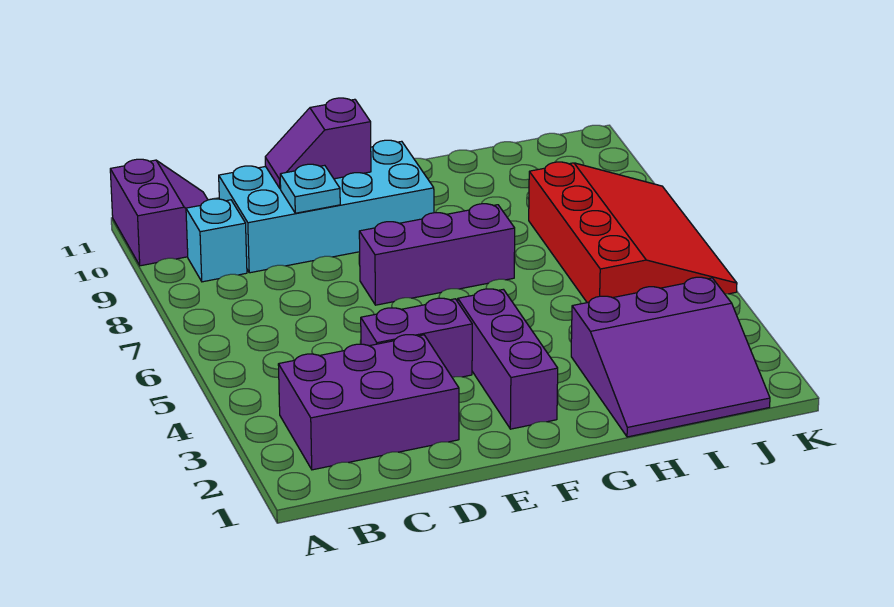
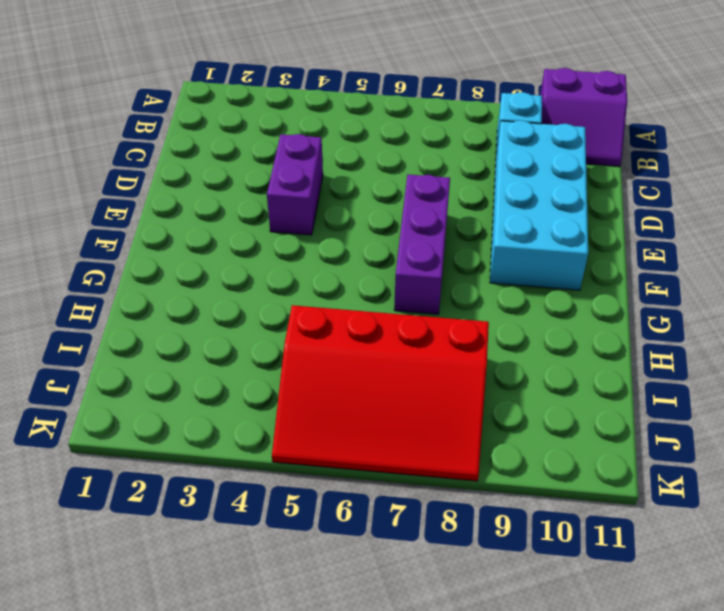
none -> purple 2x3 brick [278,335,459,470]
none -> purple 1x3 brick [458,289,558,429]

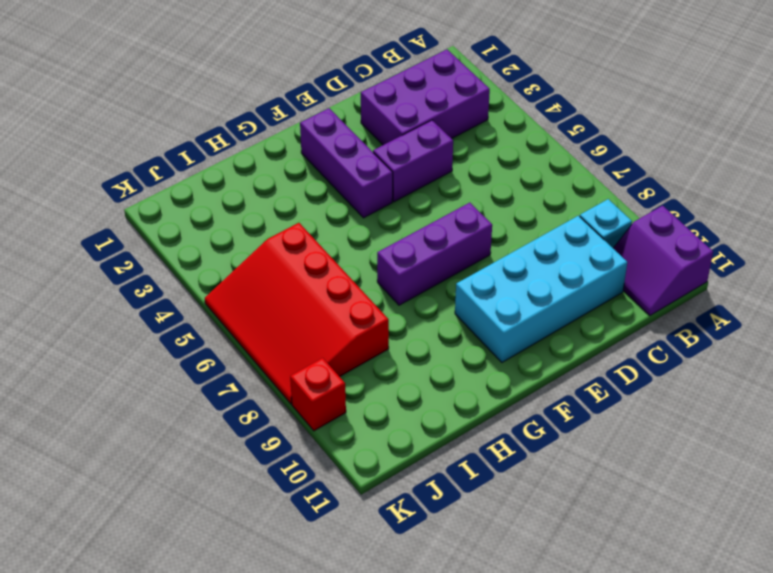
red 1x1 brick [290,358,346,431] -> none
none -> purple 3x3 slope [571,277,770,437]
none -> cyan 1x1 plate [280,164,340,213]

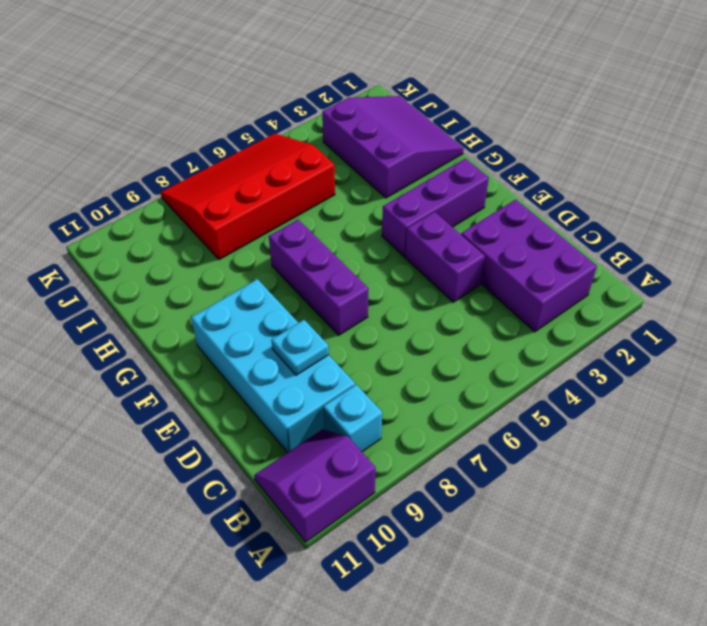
none -> purple 1x2 slope [265,98,371,189]

